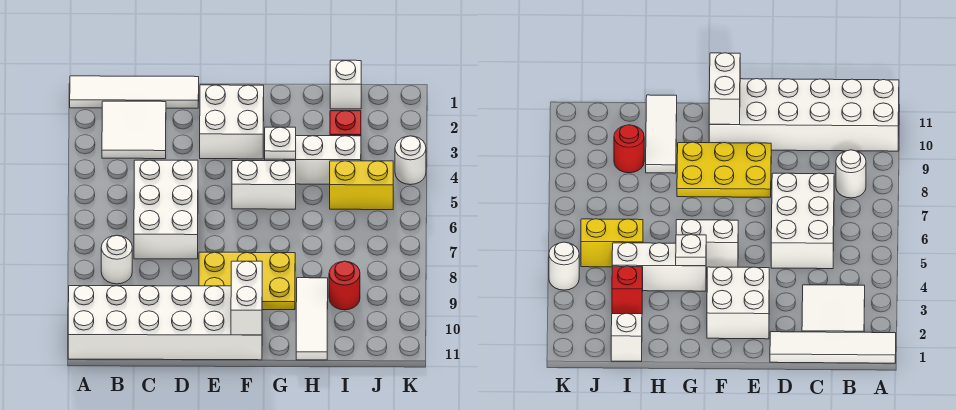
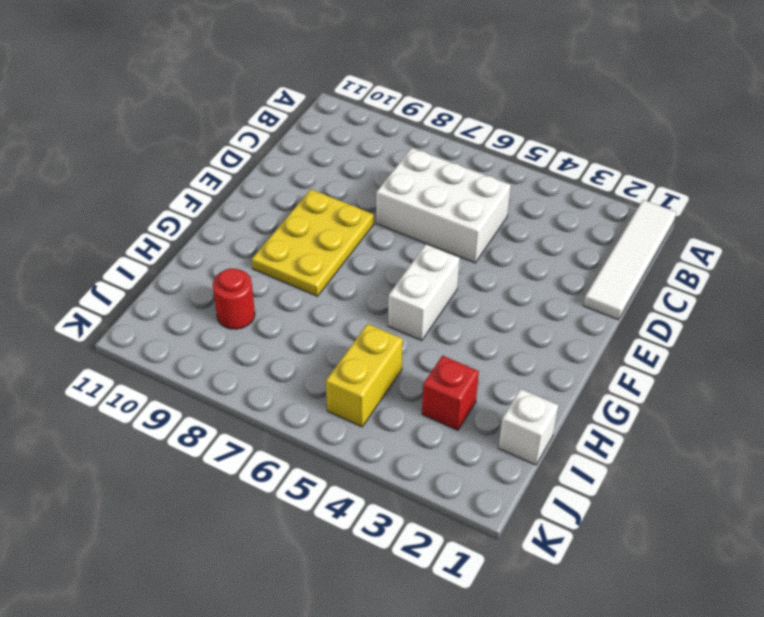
none -> white 2x6 brick [68,286,262,360]
none -> white 2x2 tile [102,101,166,159]
none -> white 1x1 round brick [101,235,132,284]

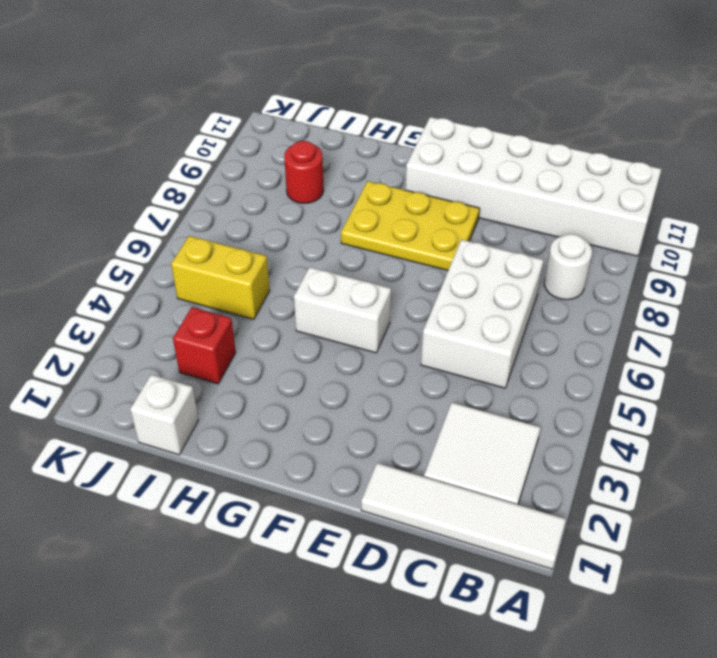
none -> white 2x2 brick [200,85,264,159]
none -> white 1x3 brick [265,136,361,184]
none -> white 1x3 tile [296,278,328,360]

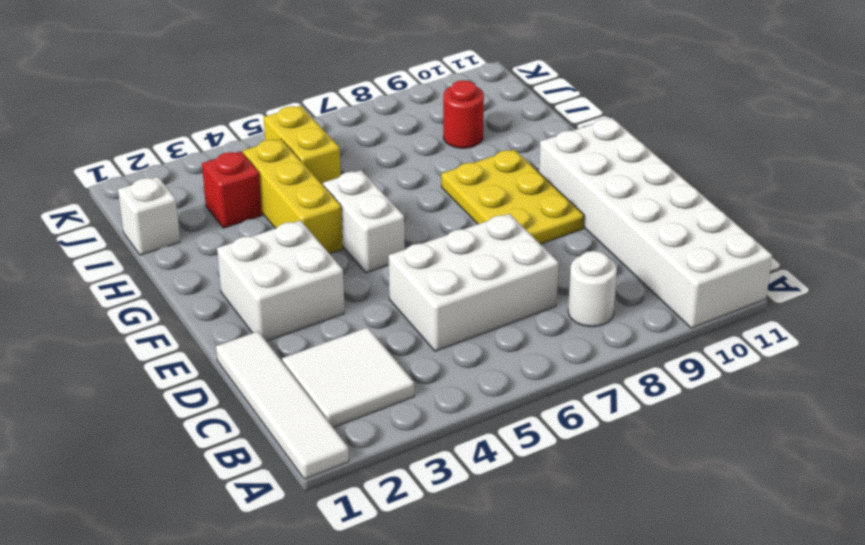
yellow 1x3 brick [243,139,343,254] -> white 1x3 brick [265,136,361,184]
none -> white 1x3 tile [296,278,328,360]
none -> white 1x1 round brick [395,136,426,185]
none -> white 1x2 brick [231,261,262,335]

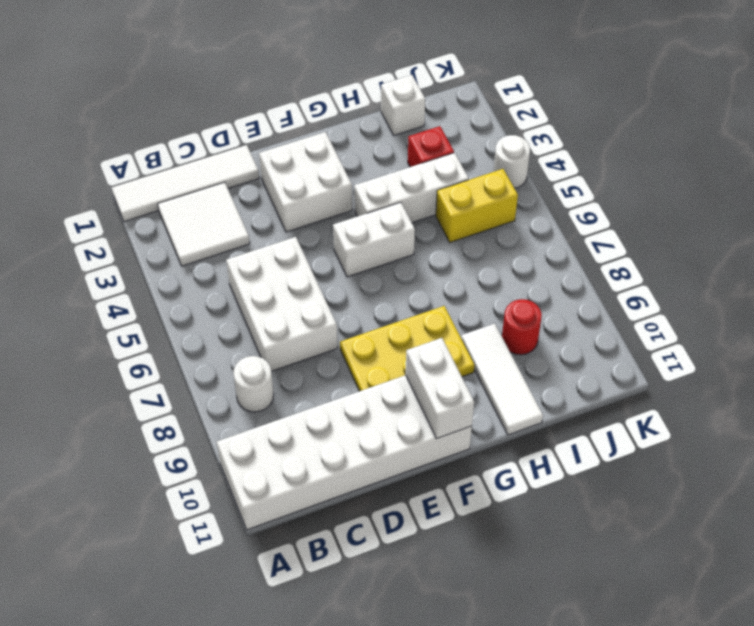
none -> white 1x1 plate [265,127,296,159]

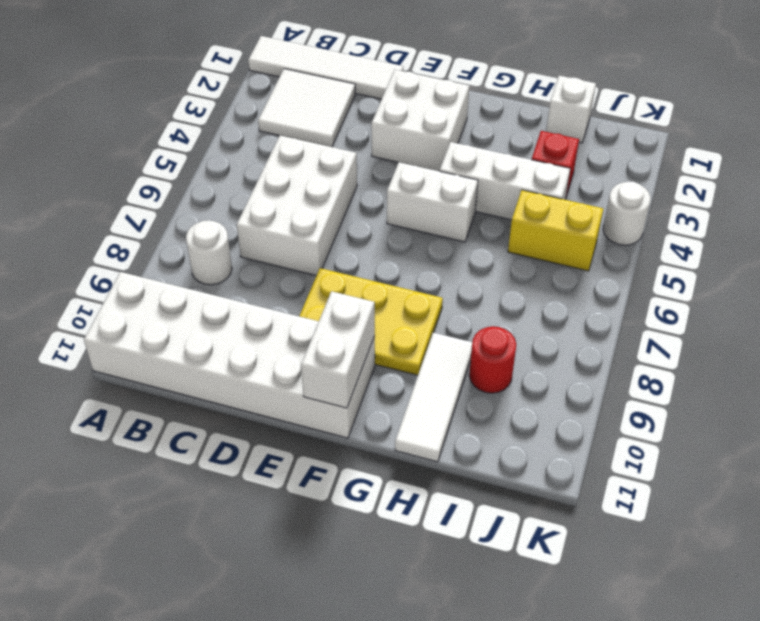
none -> white 1x1 plate [265,127,296,159]

